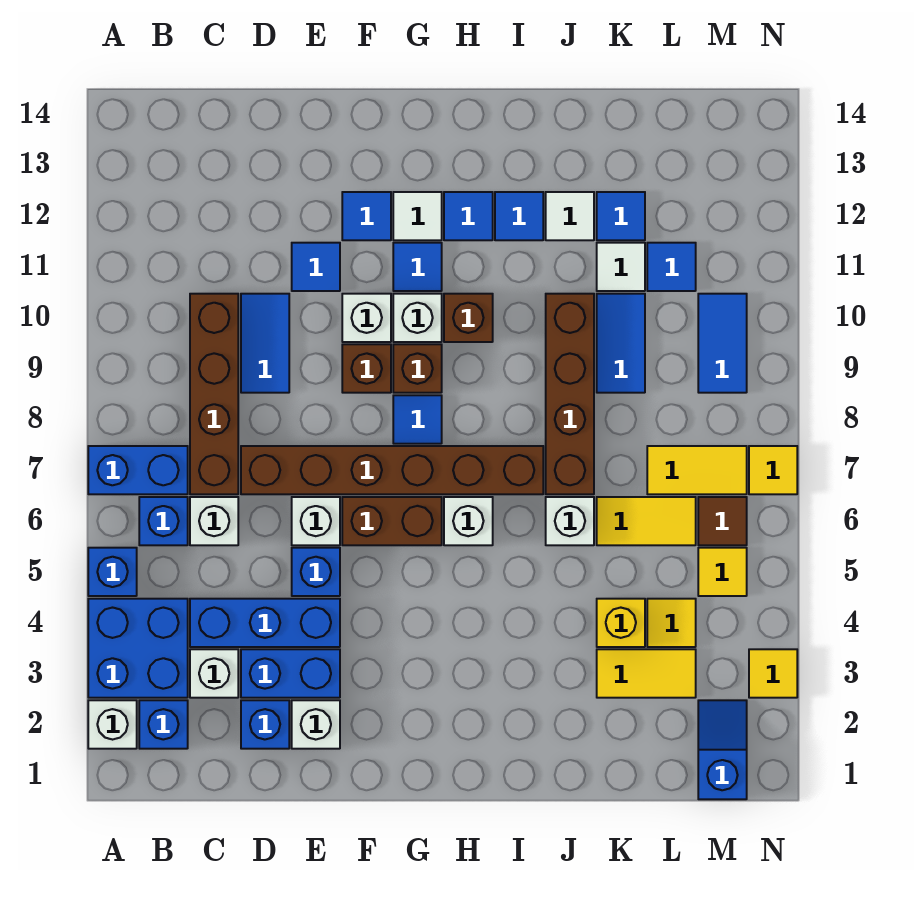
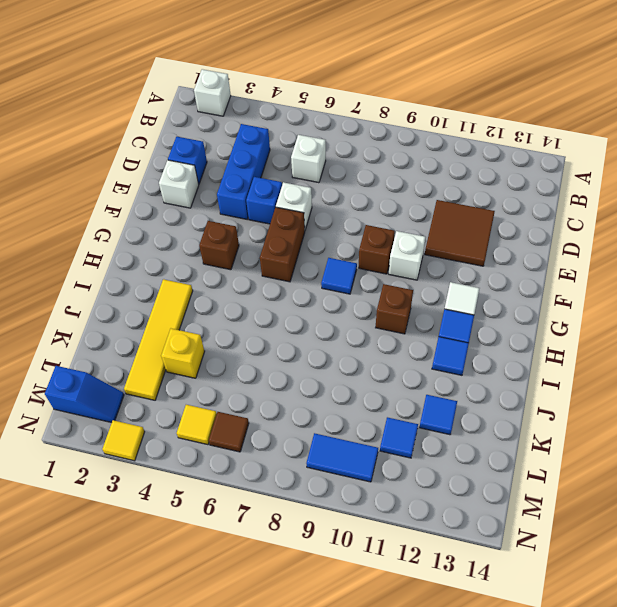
brown 2x2 tile [425,200,495,266] -> blue 1x1 tile [292,243,340,291]
brown 1x1 brick [199,221,239,270] -> brown 1x1 brick moved to [393,344,442,393]
yellow 1x4 tile [124,279,193,400] -> yellow 1x2 tile [597,649,696,698]
none -> blue 2x2 brick [88,599,188,698]
none -> blue 1x1 brick [88,548,137,596]
none -> blue 1x2 brick [88,446,188,494]
none -> blue 1x1 brick [139,700,188,749]

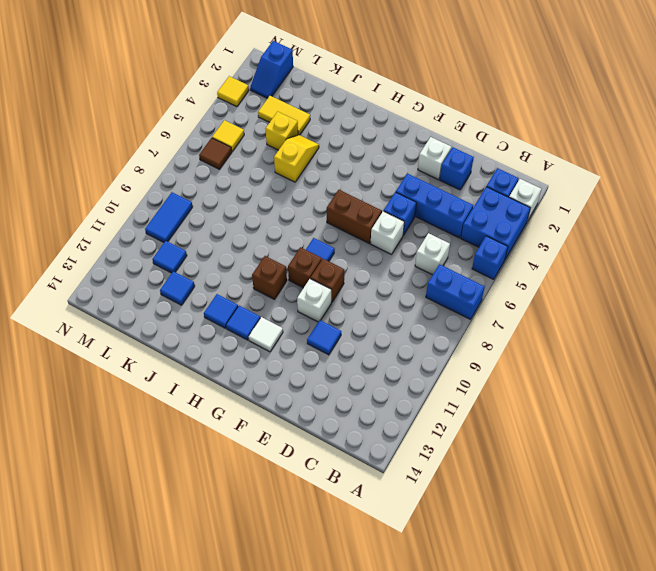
yellow 1x2 slope [274,135,319,182] -> none
none -> blue 1x1 brick [139,497,188,545]
none -> white 1x1 brick [190,649,238,698]
none -> brown 1x4 brick [190,294,238,494]
none -> blue 1x2 brick [241,649,340,698]

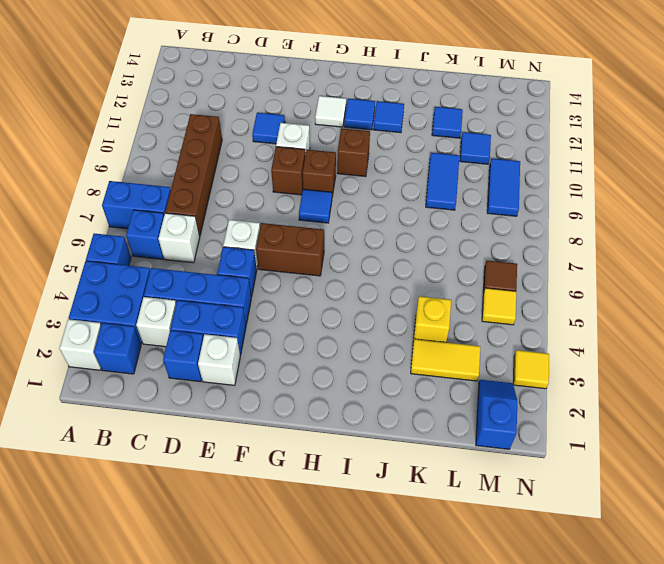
none -> brown 1x6 brick [241,446,543,494]
none -> blue 1x2 tile [241,294,289,393]
none -> blue 1x1 tile [342,192,391,240]
none -> white 1x1 brick [393,294,442,342]

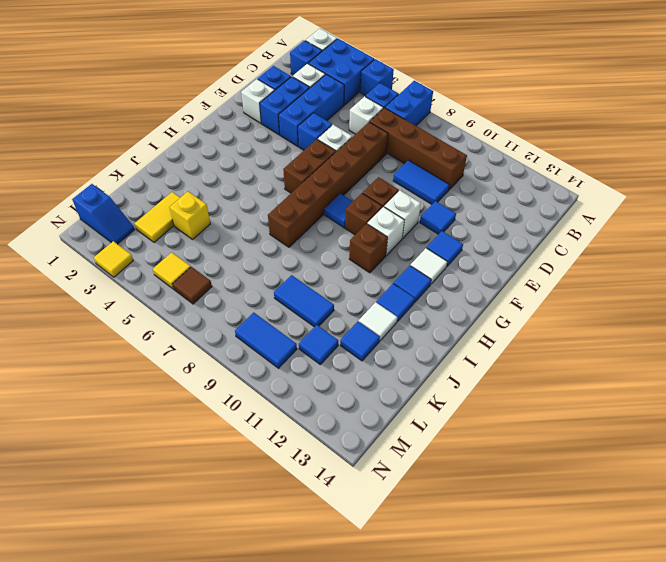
none -> blue 1x1 tile [393,243,442,291]
none -> white 1x1 brick [444,497,493,545]
none -> white 1x1 brick [546,497,594,545]
none -> brown 1x4 brick [546,294,594,494]

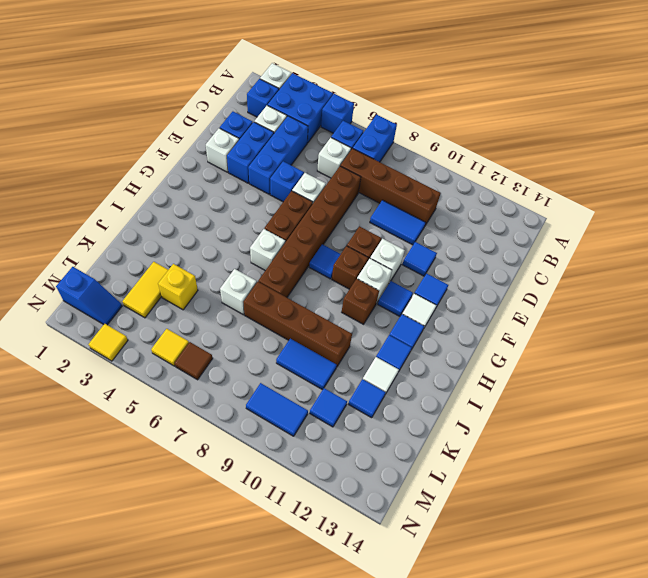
none -> yellow 1x2 tile [597,497,696,545]
none -> white 1x1 tile [597,243,645,291]
none -> yellow 1x1 tile [647,599,696,647]
none -> yellow 1x2 tile [647,446,747,494]

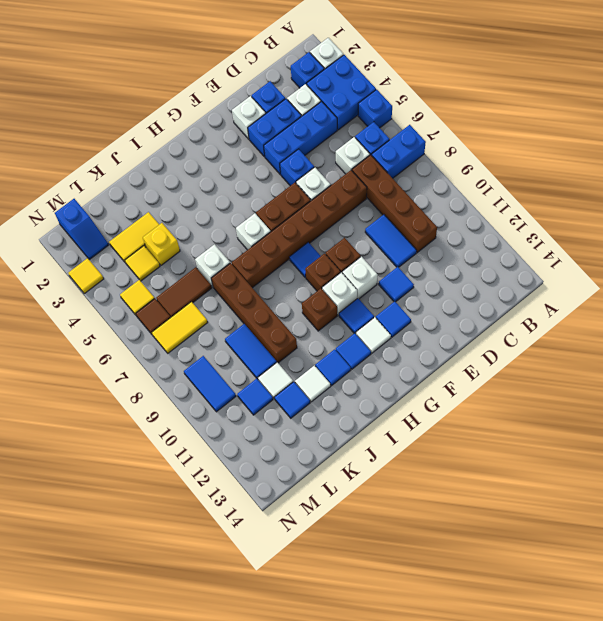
brown 1x2 tile [156,267,212,317] -> yellow 1x2 tile [597,497,696,545]
none -> yellow 1x1 tile [749,446,797,494]

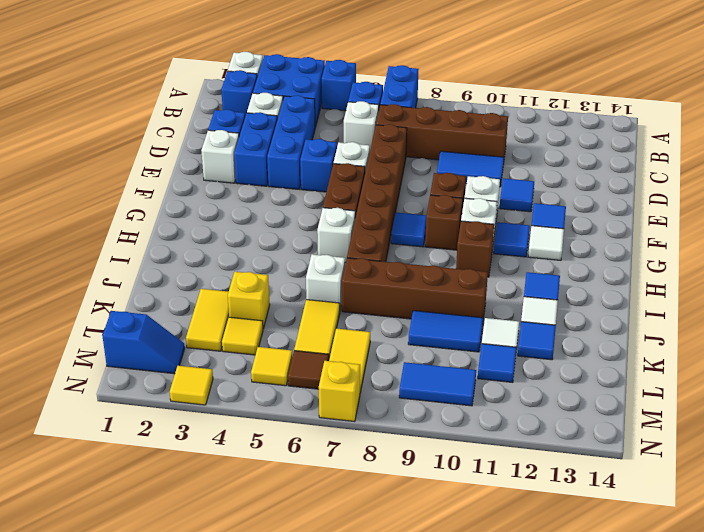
yellow 1x1 brick [319,361,360,422] -> yellow 1x1 tile [749,446,797,494]
none -> blue 1x1 tile [444,192,493,240]

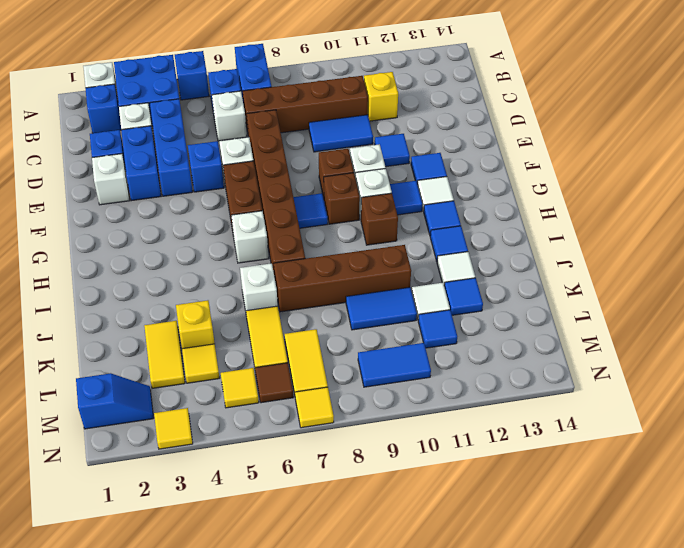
yellow 1x1 brick [364,72,398,121] -> none

